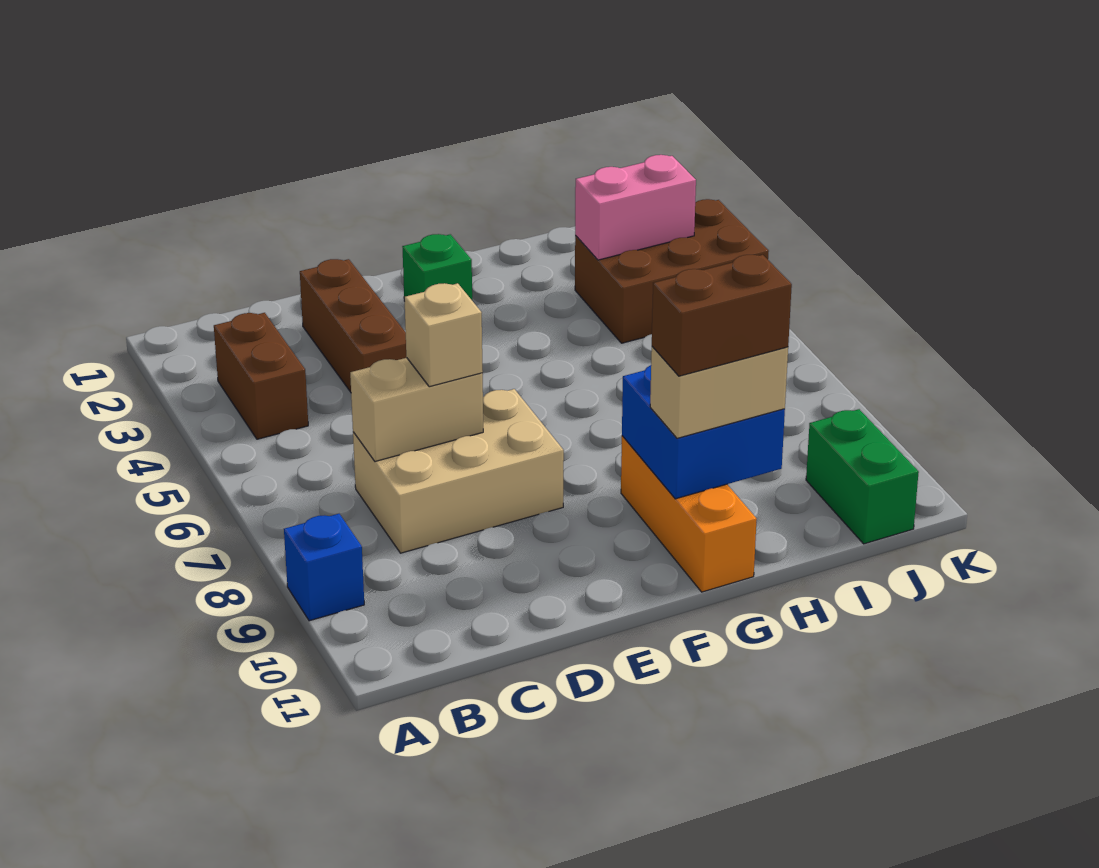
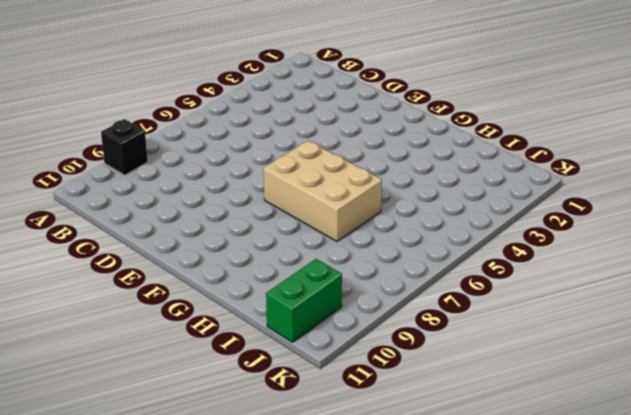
black 1x1 brick [101,119,148,175] -> blue 1x1 brick [284,514,364,621]
tan 2x3 brick [263,141,382,241] -> tan 2x3 brick moved to [353,389,564,553]
none -> brown 1x2 brick [214,313,308,439]
none -> brown 1x3 brick [300,259,407,392]
none -> green 1x1 brick [402,234,472,301]

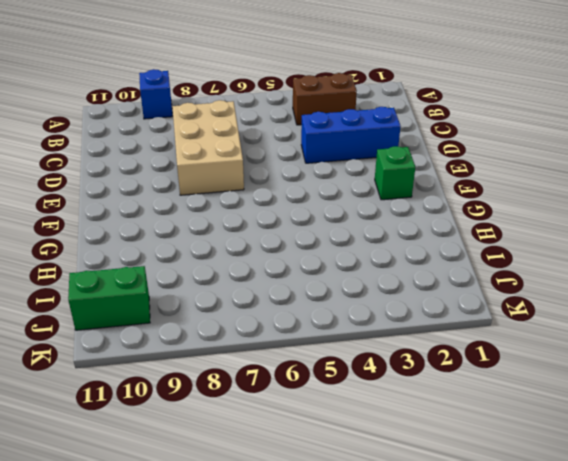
blue 1x3 brick [301,107,401,163] -> brown 1x3 brick [300,259,407,392]
none -> orange 1x3 brick [621,436,757,592]
none -> brown 2x3 brick [575,199,769,343]
none -> tan 1x2 brick [350,358,483,461]

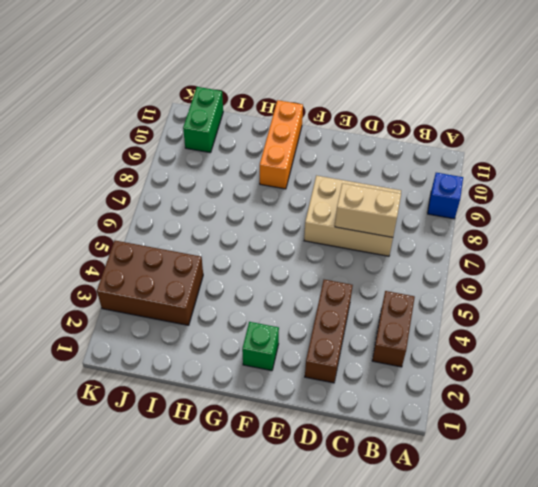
none -> blue 2x2 brick [622,365,785,499]
none -> pink 1x2 brick [575,155,696,260]
none -> tan 1x1 brick [404,283,483,387]

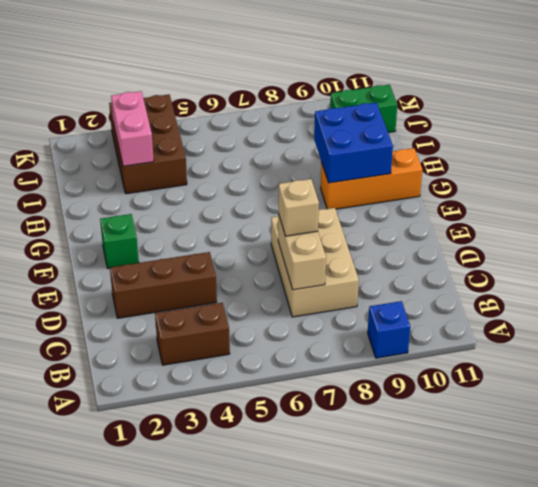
none -> tan 1x2 brick [650,347,788,438]
none -> brown 1x2 brick [652,255,792,376]

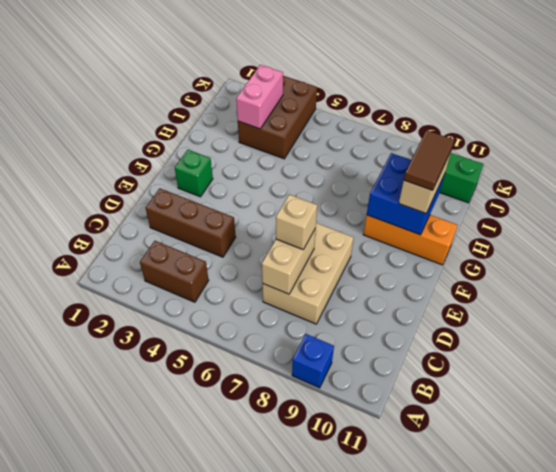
brown 1x2 tile [404,130,454,190] -> brown 1x2 brick [652,255,792,376]

